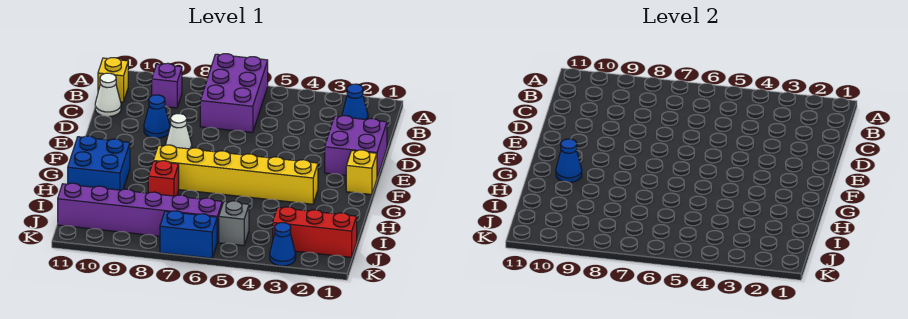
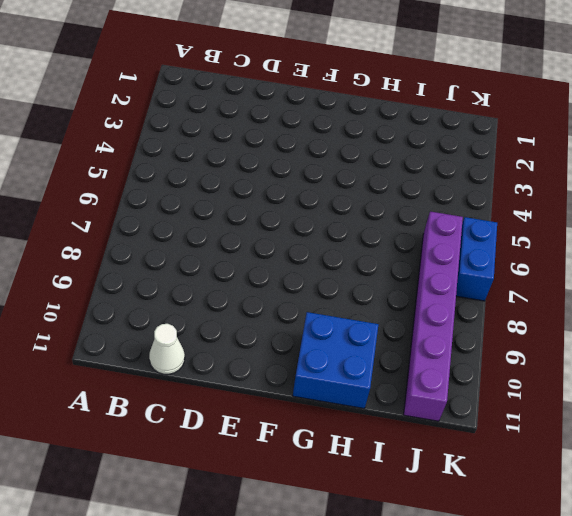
none -> purple 2x3 brick [200,54,268,133]
none -> blue 1x1 cone [342,84,368,120]
none -> purple 1x1 brick [152,63,182,108]

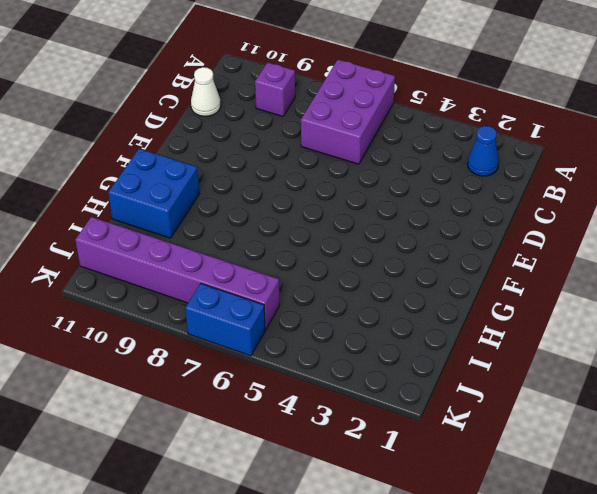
none -> yellow 1x1 brick [98,58,128,102]
none -> purple 2x2 brick [325,116,387,178]
none -> blue 1x1 cone [144,95,170,138]

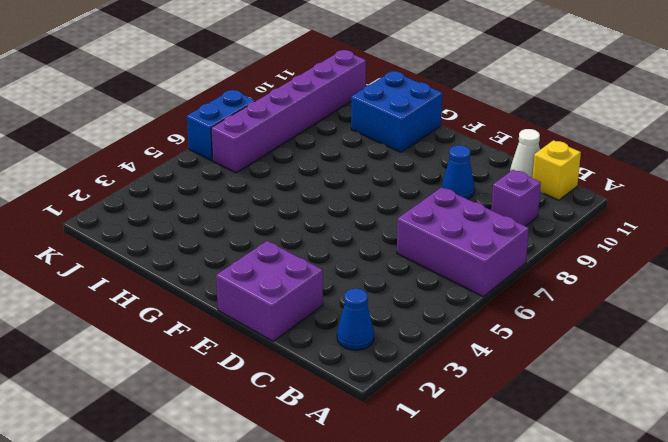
none -> white 1x1 cone [166,114,192,149]
none -> yellow 1x1 brick [346,150,377,195]
none -> yellow 1x6 brick [153,145,318,204]

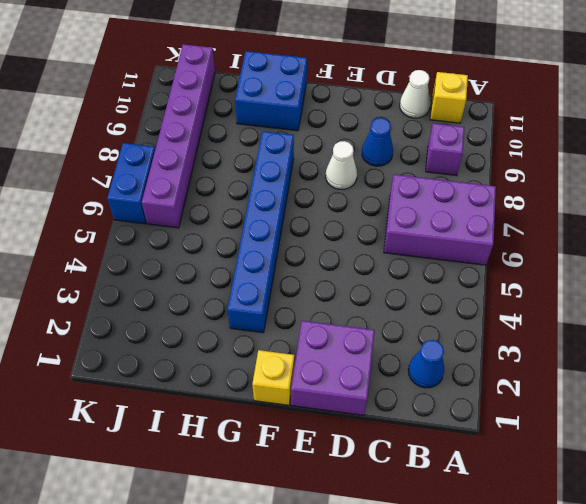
blue 1x6 brick [227,131,294,333] -> yellow 1x6 brick [153,145,318,204]
none -> red 1x1 brick [148,161,179,196]
none -> red 1x3 brick [273,207,357,257]
none -> grey 1x1 brick [219,201,249,246]

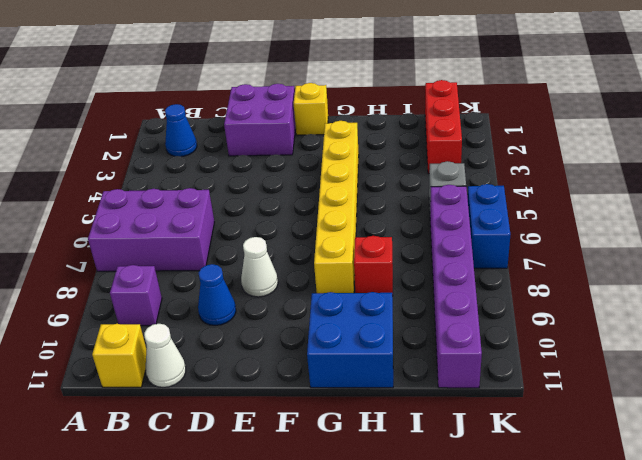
none -> blue 1x1 cone [270,223,296,266]
none -> blue 1x1 cone [556,139,582,182]

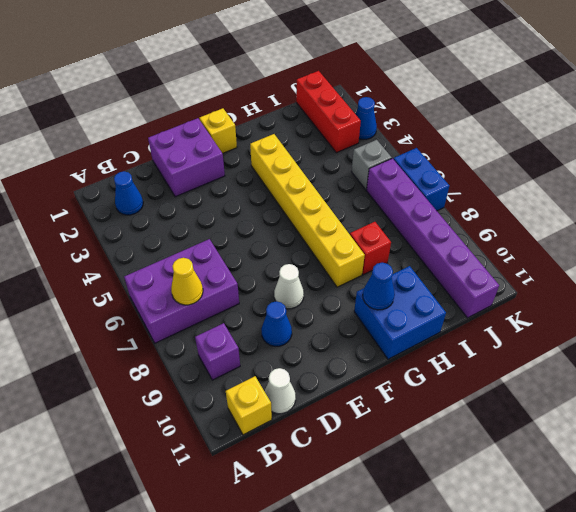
yellow 1x1 cone [171,258,203,305] -> none

